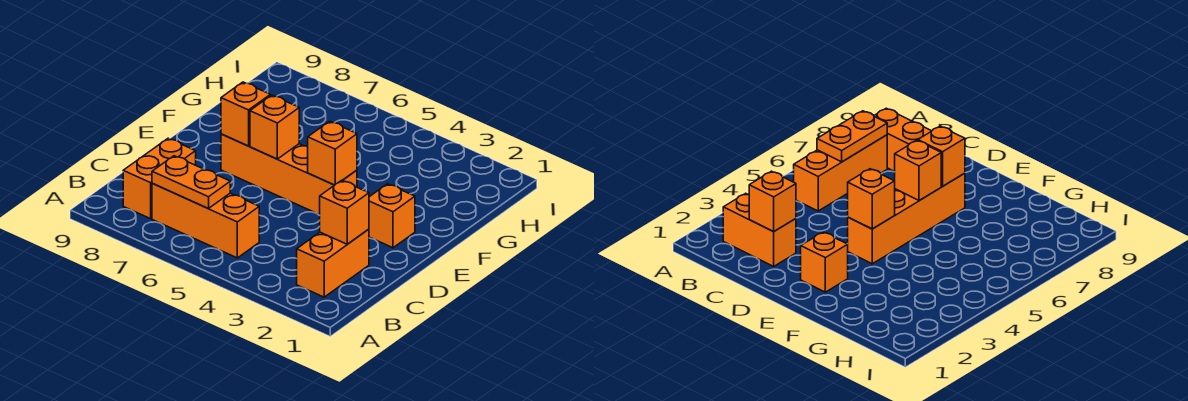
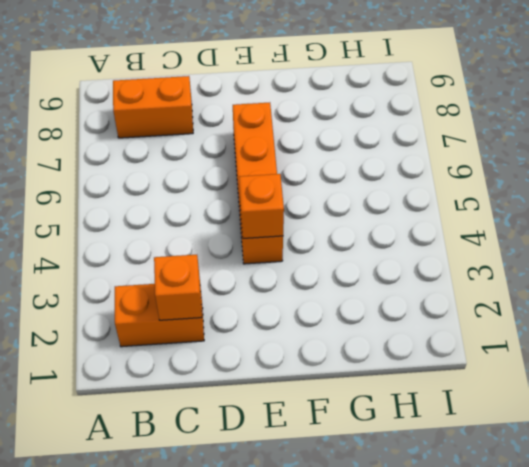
none -> orange 1x3 brick [152,183,259,258]
none -> orange 1x1 brick [369,184,415,248]

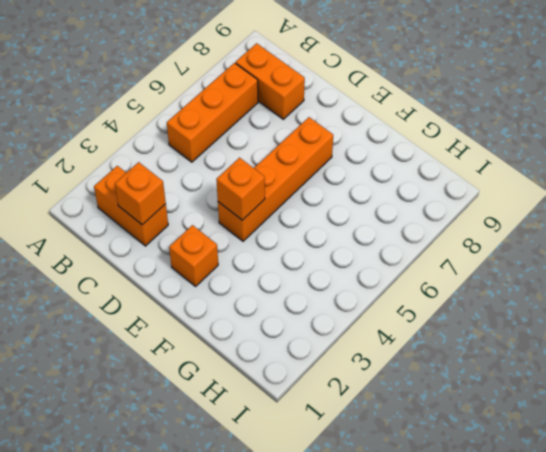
none -> orange 1x2 plate [152,156,230,208]
none -> orange 1x1 brick [250,95,299,159]

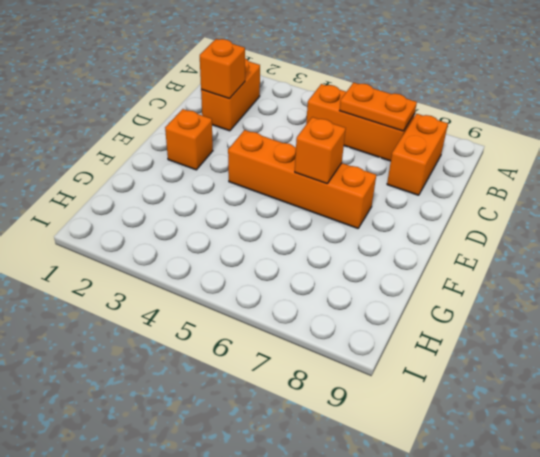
none -> orange 1x1 brick [308,121,357,185]
none -> orange 1x1 brick [221,82,270,146]

